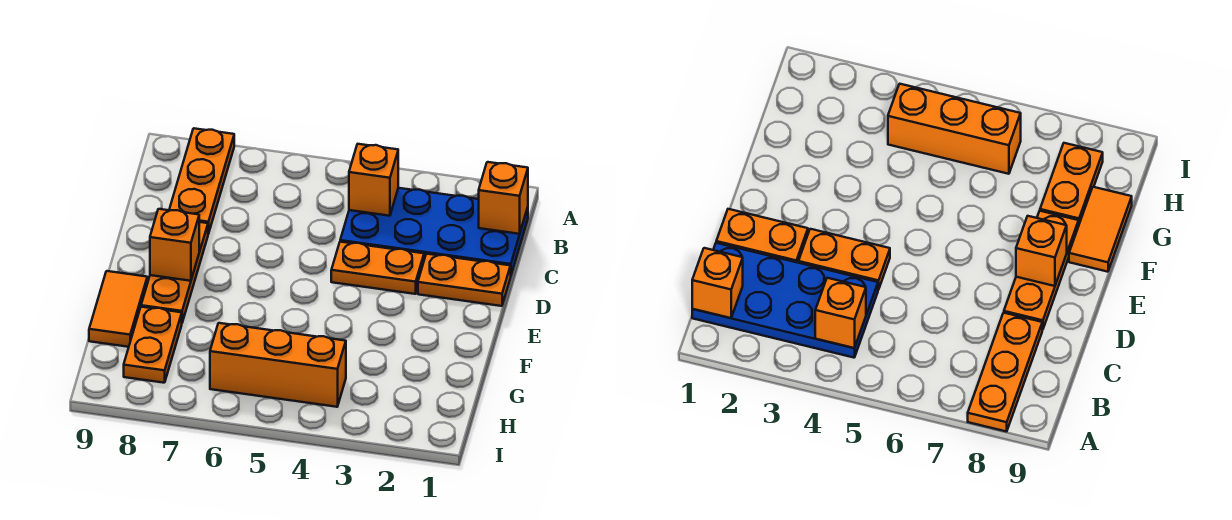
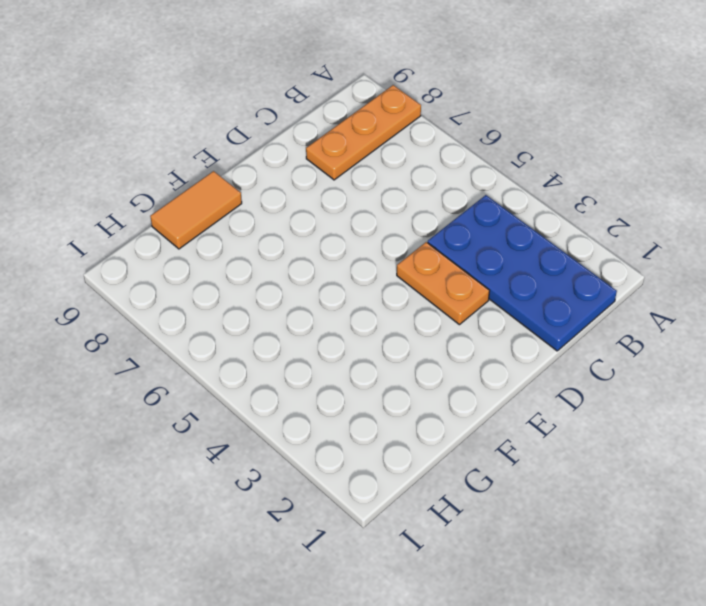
none -> orange 1x2 plate [418,254,511,306]
none -> orange 1x3 plate [141,222,208,322]

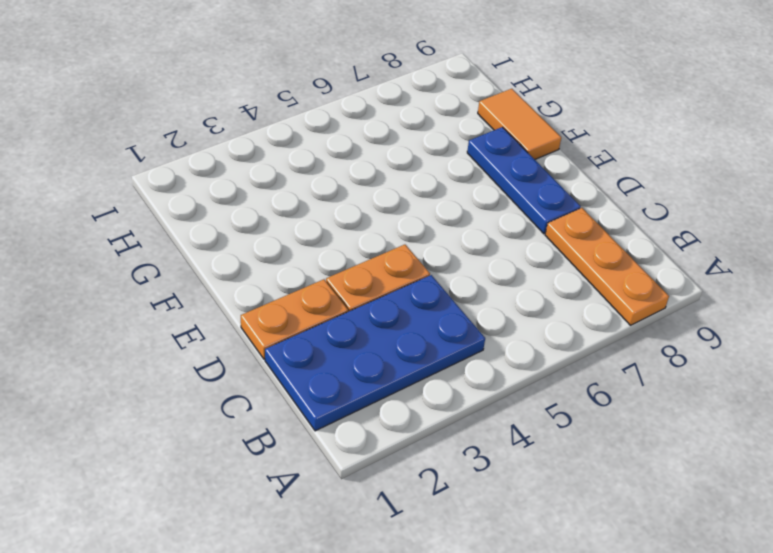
blue 1x3 plate [467,127,581,234] -> orange 1x3 plate [141,222,208,322]
none -> orange 1x2 plate [124,307,182,383]
none -> orange 1x3 brick [210,323,346,407]

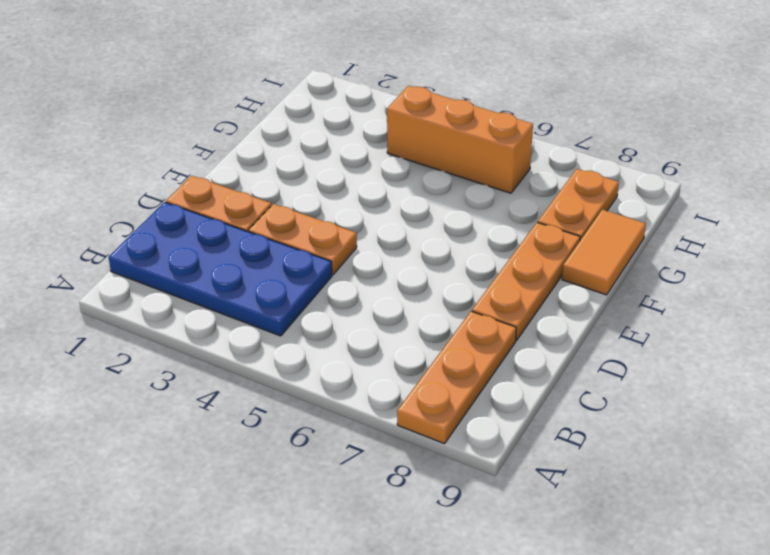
none -> orange 1x1 brick [479,162,528,234]
none -> orange 1x1 brick [349,144,398,216]

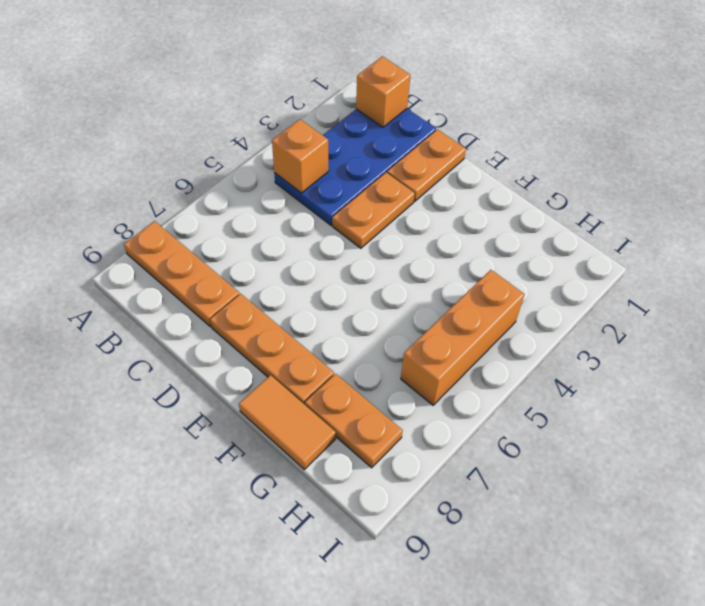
none -> orange 1x1 brick [150,209,199,281]

